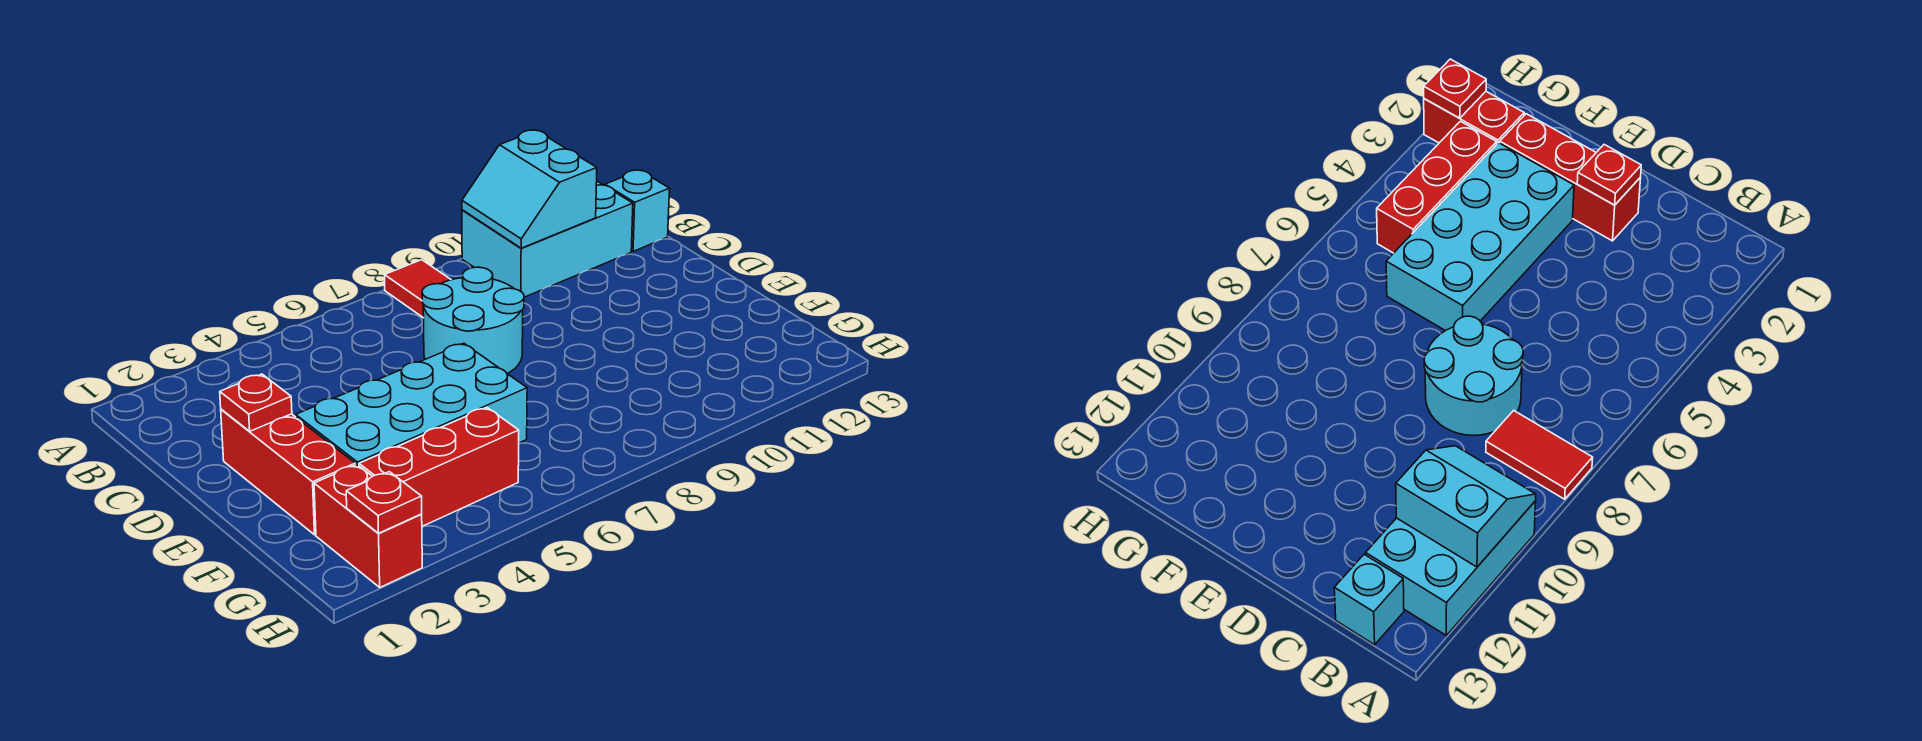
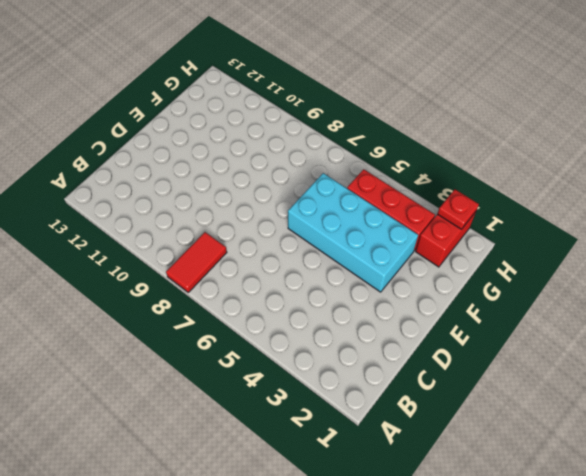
none -> cyan 2x3 brick [462,181,633,297]
none -> cyan 1x1 brick [605,170,670,251]

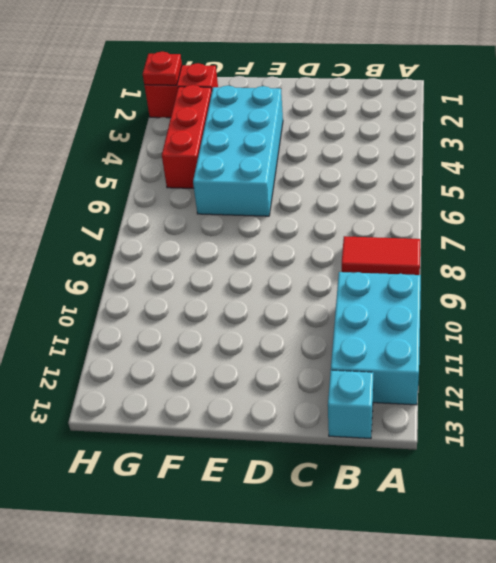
none -> cyan 2x2 round brick [422,267,524,373]
none -> red 1x3 brick [221,409,355,535]

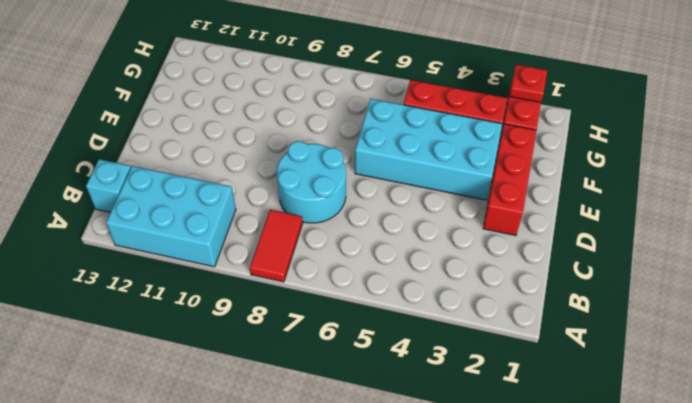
none -> cyan 2x2 slope [462,130,597,248]
none -> red 1x1 plate [220,374,292,431]

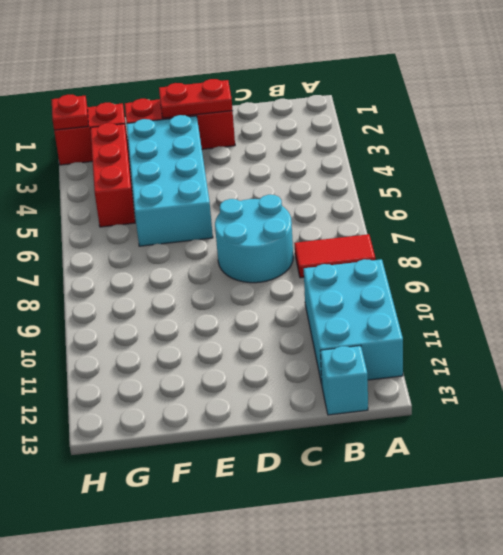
red 1x2 plate [159,79,232,118] -> red 1x1 plate [220,374,292,431]
none -> cyan 2x2 slope [462,130,597,248]

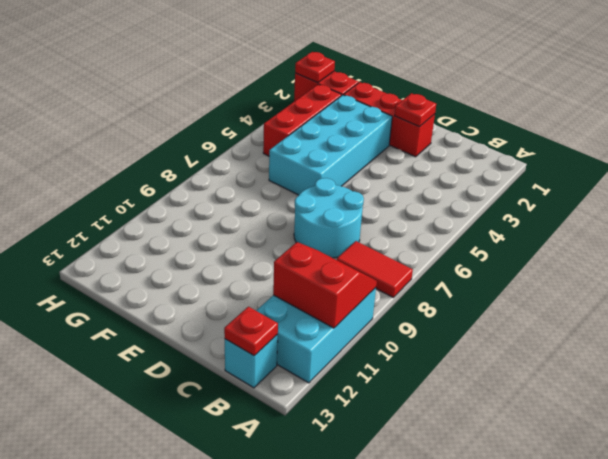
red 2x2 slope [273,242,377,328] -> cyan 2x2 slope [462,130,597,248]
red 1x1 plate [224,307,278,356] -> none

